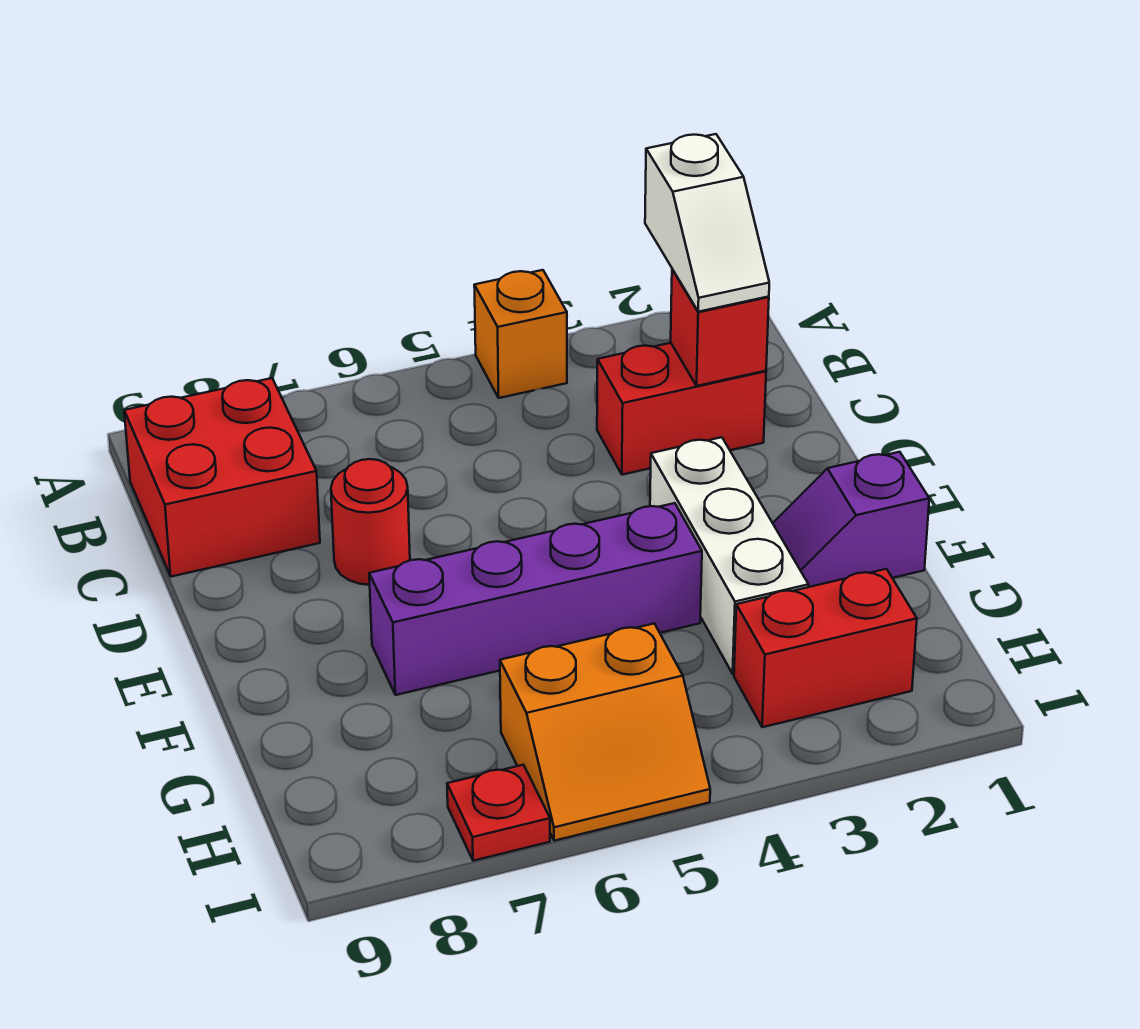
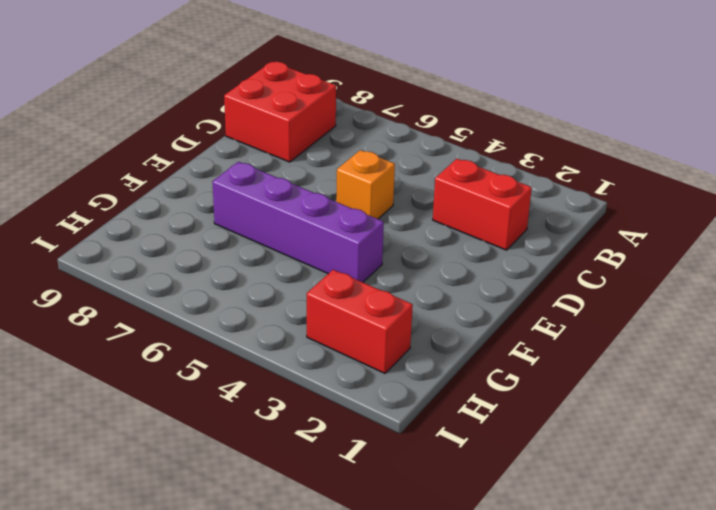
orange 1x1 brick [336,150,395,219] -> orange 1x1 brick moved to [474,270,567,398]
none -> red 1x1 round brick [331,459,410,585]
none -> white 1x3 brick [650,437,809,674]
none -> purple 1x2 slope [773,452,929,587]

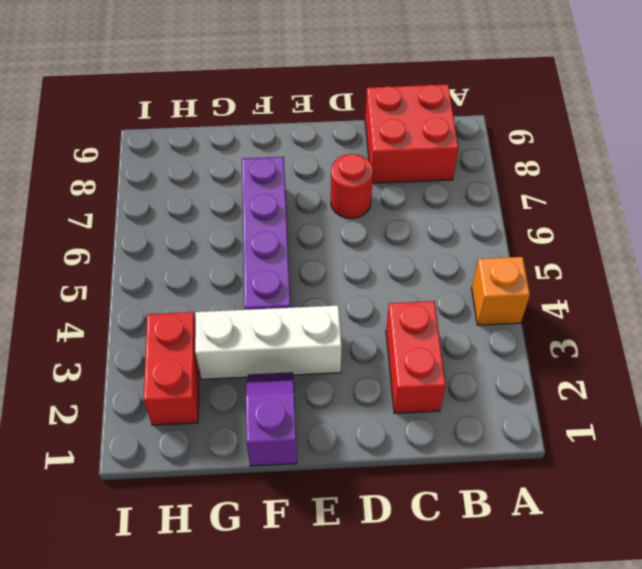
none -> orange 2x2 slope [500,624,710,841]
none -> red 1x1 plate [447,765,550,861]
none -> red 1x1 brick [671,269,769,386]

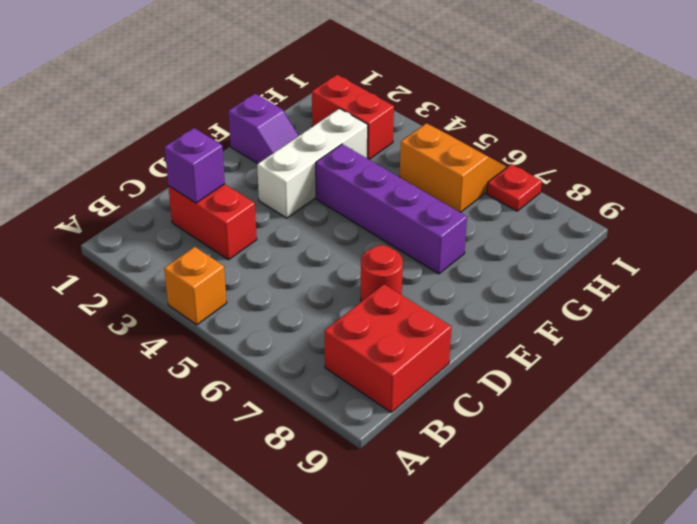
purple 1x1 brick [165,128,225,203] -> red 1x1 brick [671,269,769,386]
none -> white 1x2 slope [645,134,769,312]

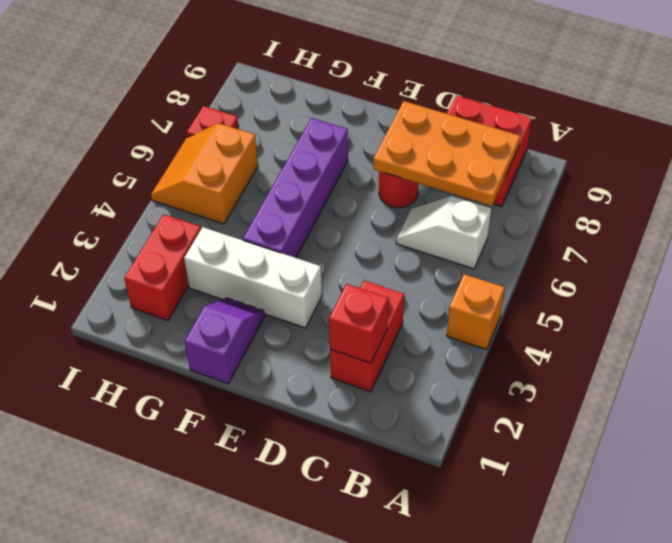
white 1x2 slope [396,196,491,269] -> white 1x2 slope moved to [645,134,769,312]
orange 2x3 plate [373,101,520,206] -> none

